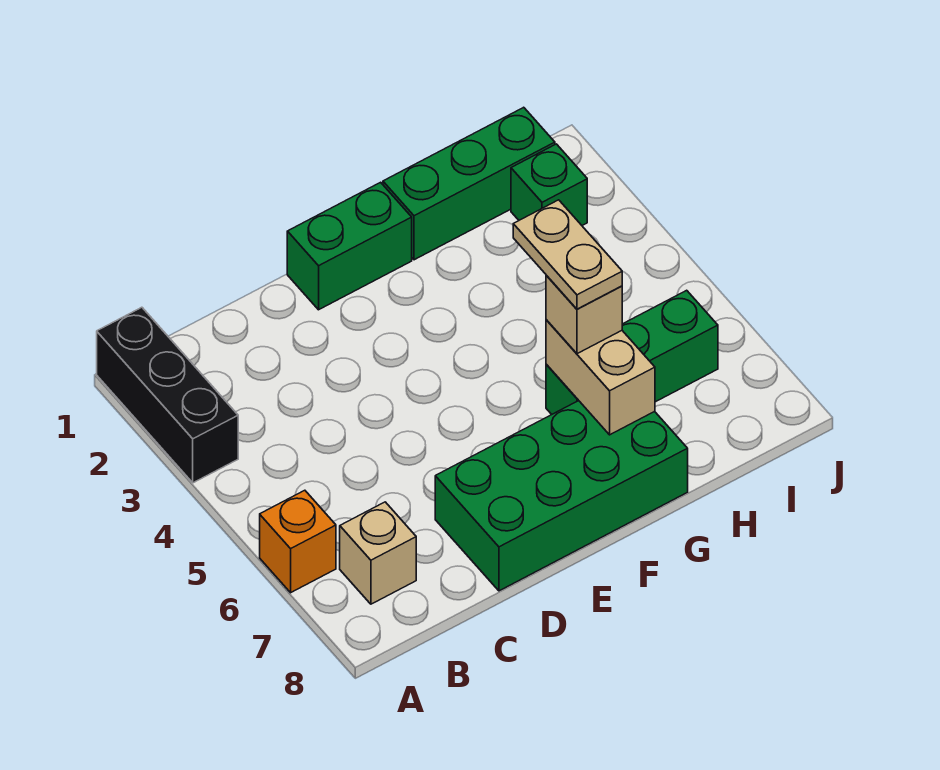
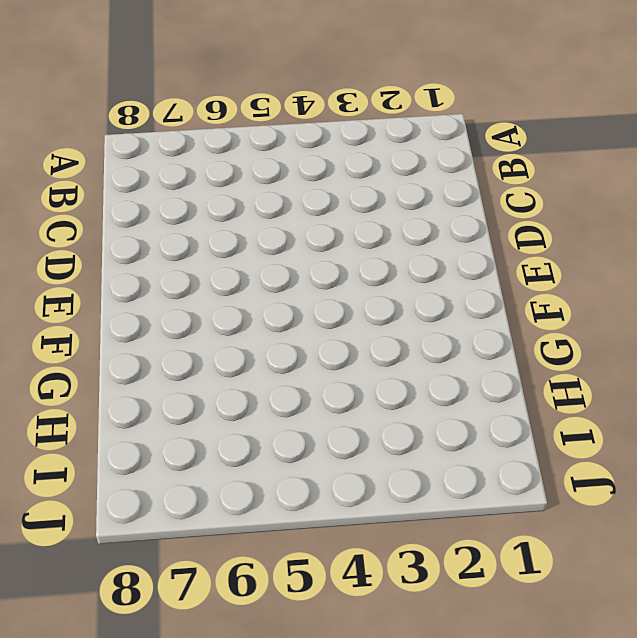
none -> black 1x3 brick [97,307,238,483]
none -> orange 1x1 brick [260,490,336,593]

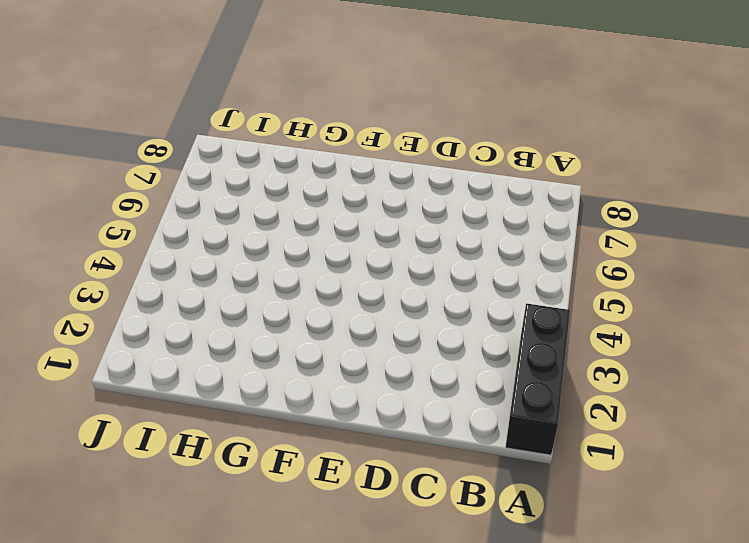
none -> orange 1x1 brick [260,490,336,593]
none -> tan 1x1 brick [340,502,416,604]

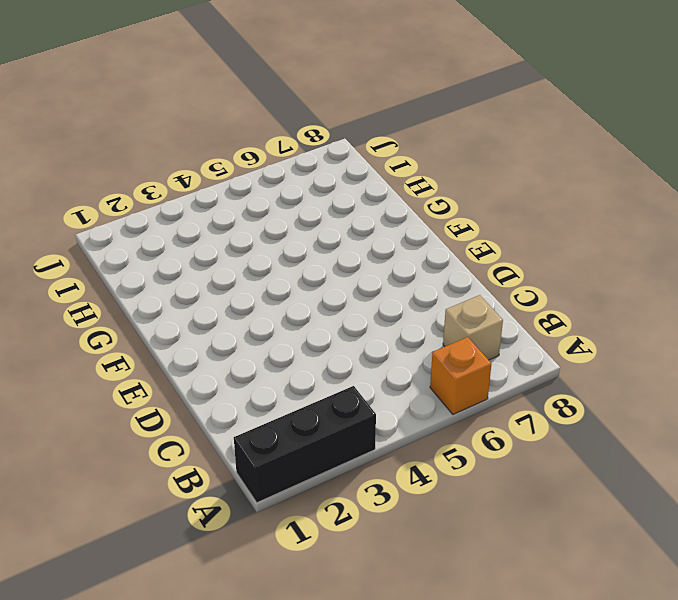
none -> green 2x4 brick [435,401,688,591]
none -> green 1x2 brick [287,182,412,310]

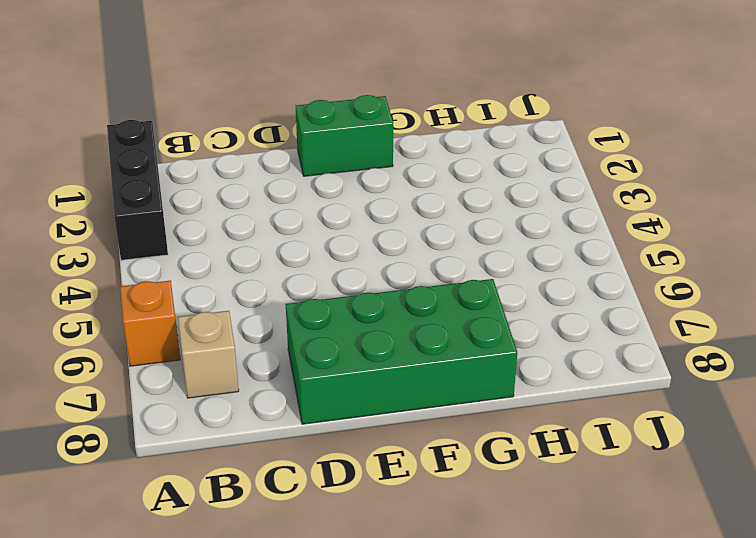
none -> green 1x3 brick [383,107,555,260]
none -> green 1x3 brick [546,290,718,414]

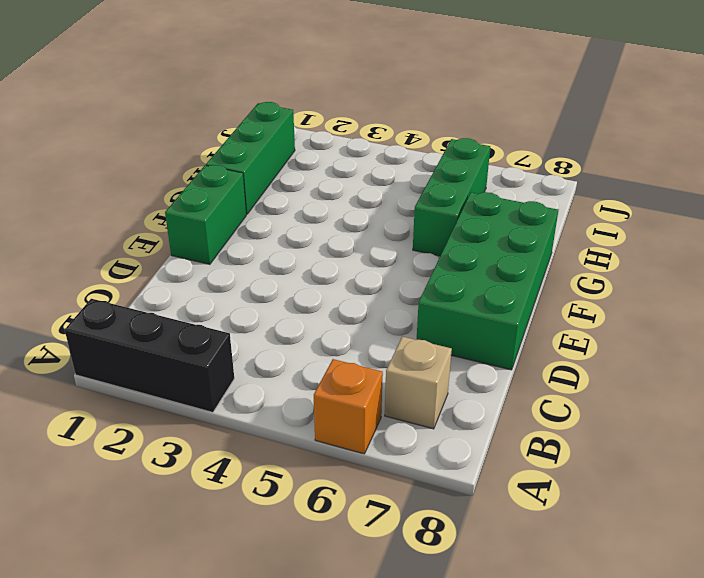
none -> green 1x1 brick [511,144,587,225]
none -> tan 1x2 brick [546,320,655,435]

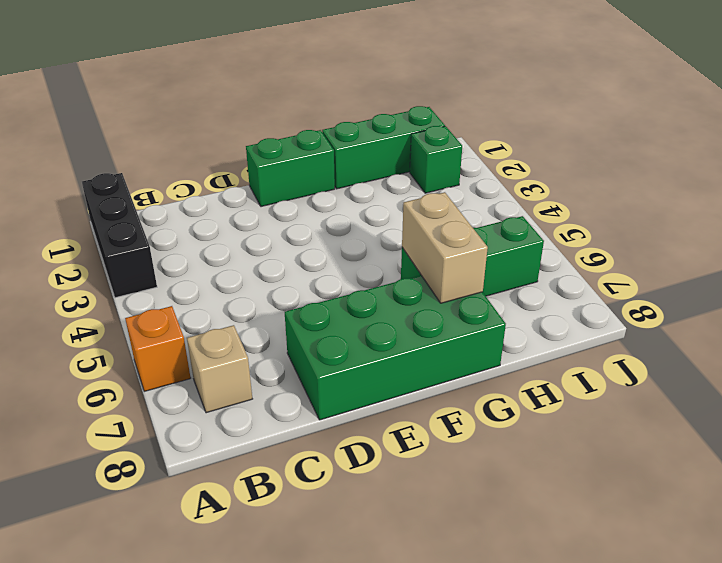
none -> tan 1x1 brick [546,275,622,354]
none -> tan 1x2 plate [513,200,622,309]

